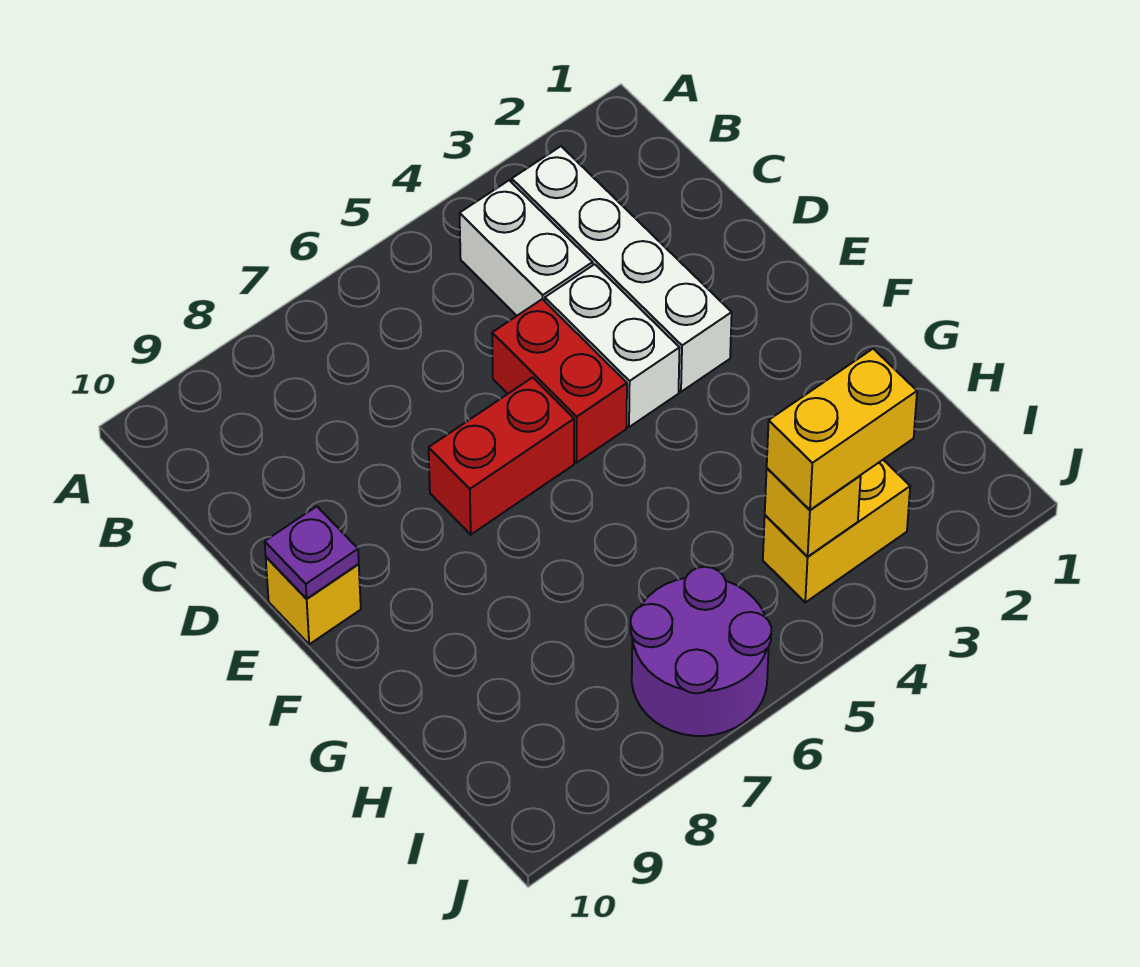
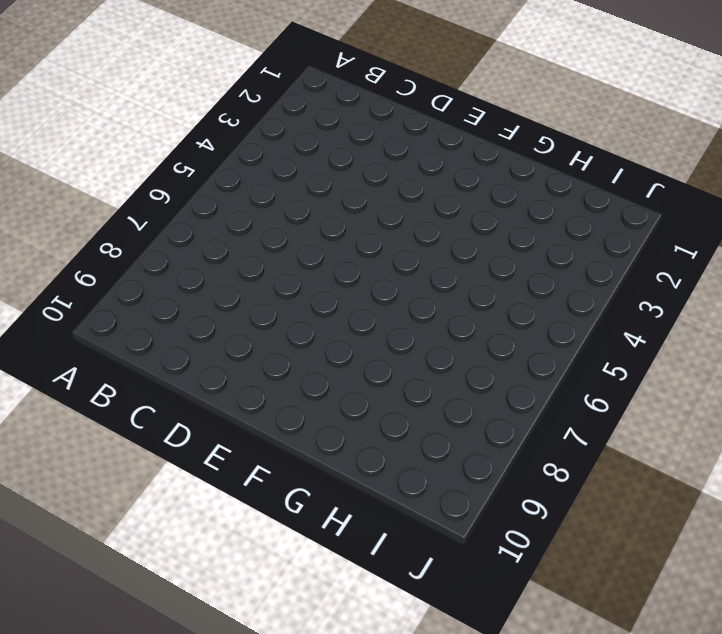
none -> white 1x4 brick [512,146,732,392]
none -> white 1x2 brick [460,180,593,316]

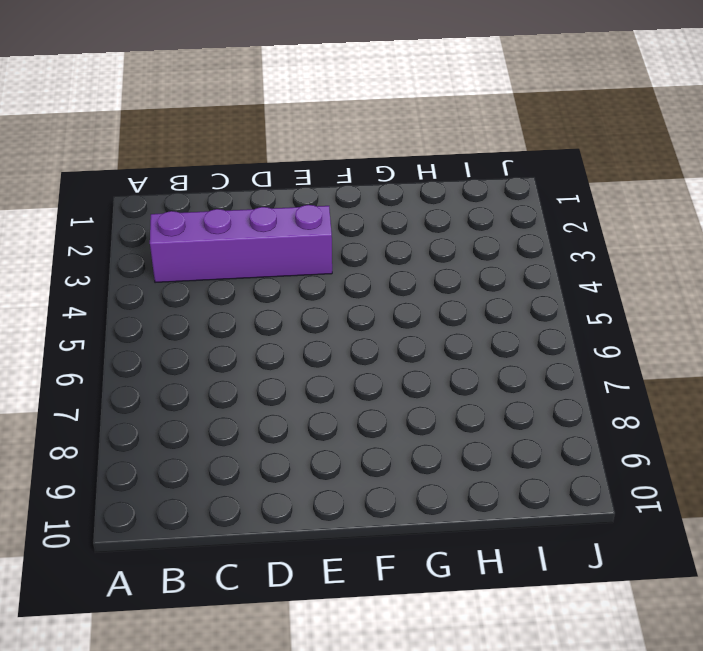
purple 1x4 brick [150,205,332,283] -> white 1x4 brick [512,146,732,392]
none -> white 1x2 brick [460,180,593,316]
none -> white 1x2 brick [545,264,680,427]

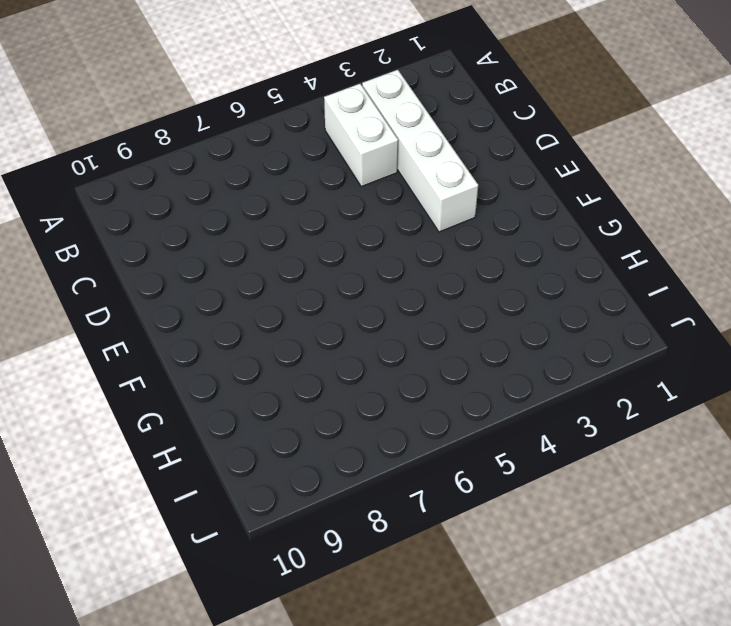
none -> white 1x2 brick [545,264,680,427]
none -> red 1x2 brick [492,299,627,463]

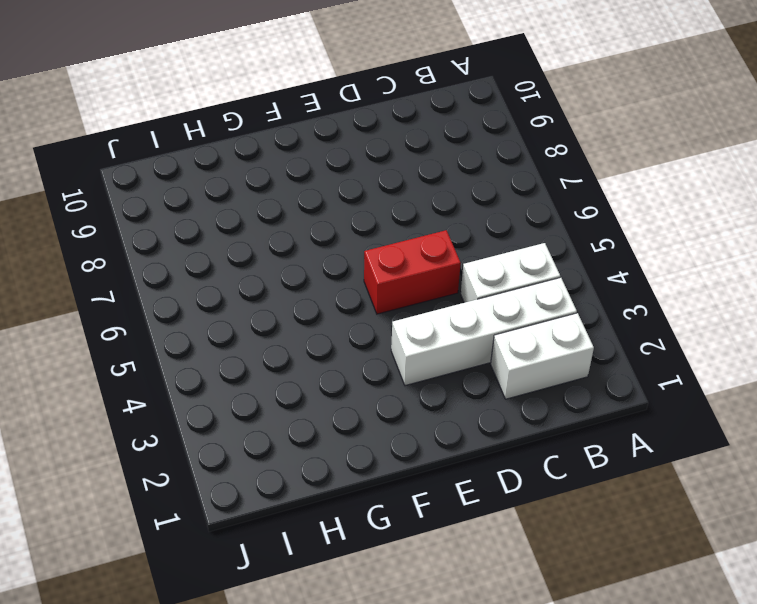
white 1x2 brick [491,313,594,399] -> white 1x2 brick moved to [545,264,680,427]
none -> red 1x2 brick [429,377,574,535]
none -> yellow 1x1 brick [266,557,361,644]

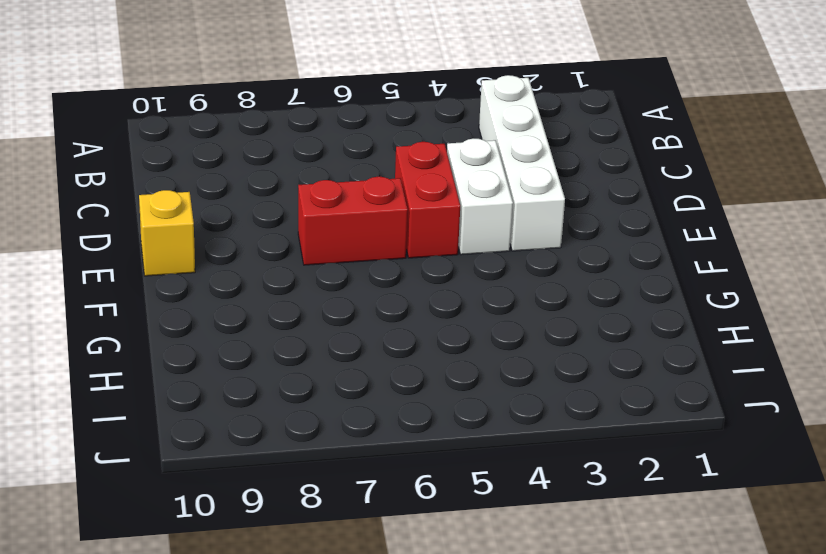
none -> white 1x2 brick [460,180,593,316]
none -> yellow 1x2 brick [763,460,910,602]

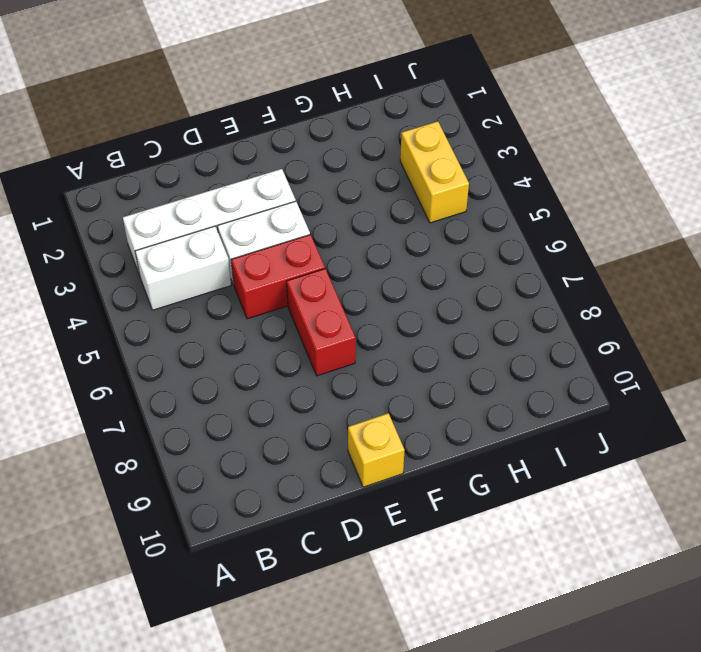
none -> purple 2x2 round brick [631,567,771,736]
none -> purple 1x1 plate [265,506,359,599]

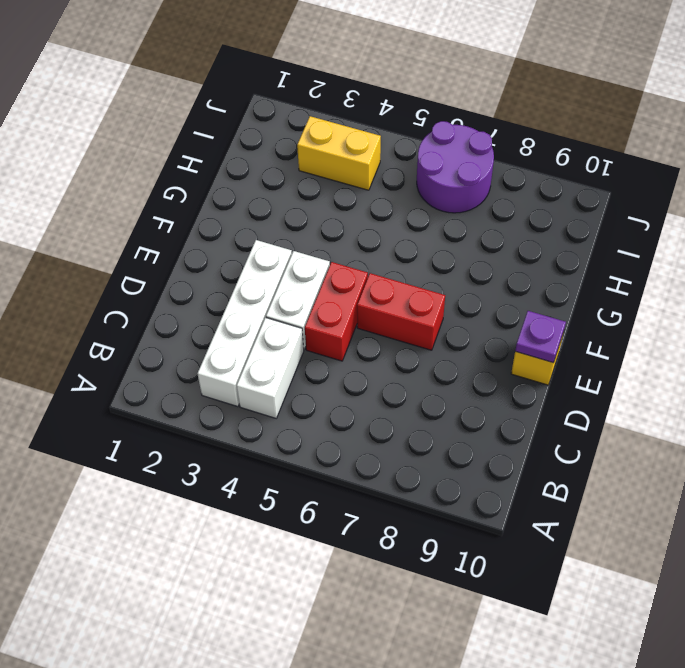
none -> yellow 1x1 brick [765,468,861,557]
none -> yellow 1x2 brick [767,349,917,510]

